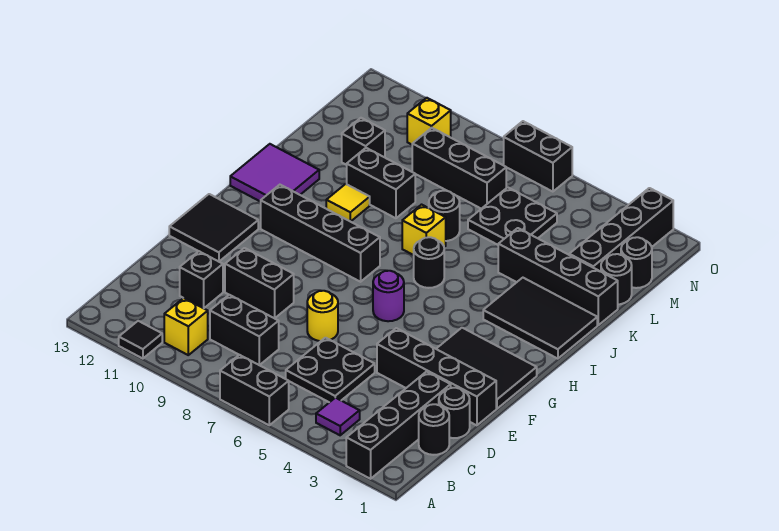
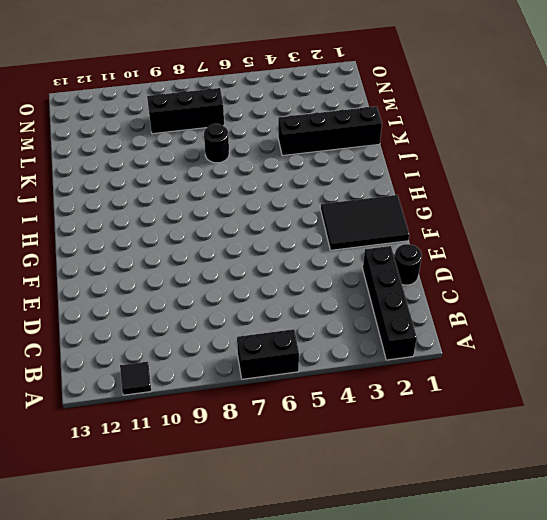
none -> purple 1x1 tile [316,398,360,435]
none -> yellow 1x1 brick [164,298,208,355]
none -> black 1x1 round brick [419,404,449,455]
none -> black 2x2 plate [286,338,375,402]

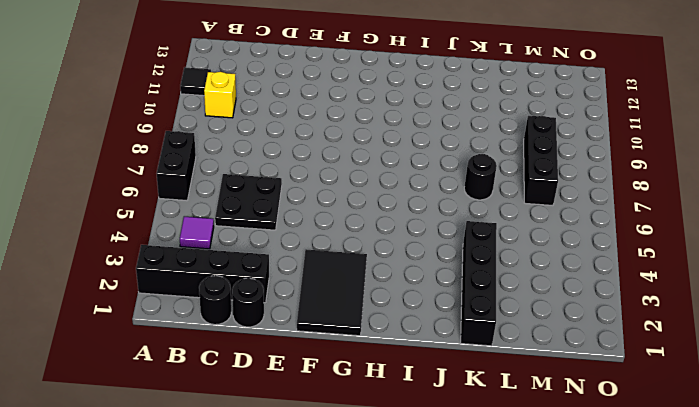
none -> black 1x2 brick [210,295,279,365]
none -> black 1x1 brick [180,251,223,308]
none -> black 1x4 brick [377,328,496,425]
none -> yellow 1x1 round brick [307,291,338,341]

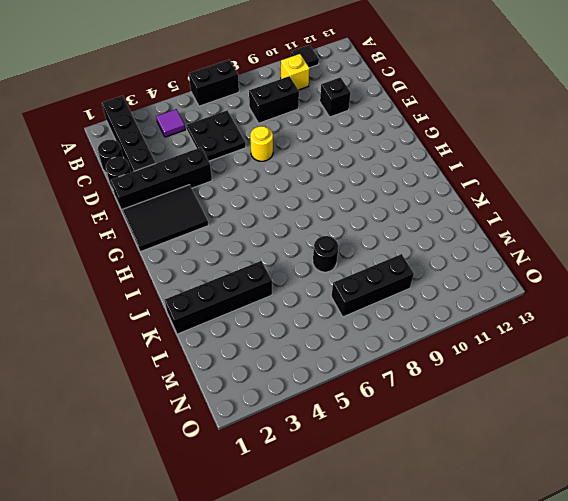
none -> black 1x2 brick [225,248,294,318]
none -> black 2x2 tile [169,194,258,262]
none -> purple 1x1 round brick [373,271,404,321]
none -> black 1x4 brick [261,185,380,282]

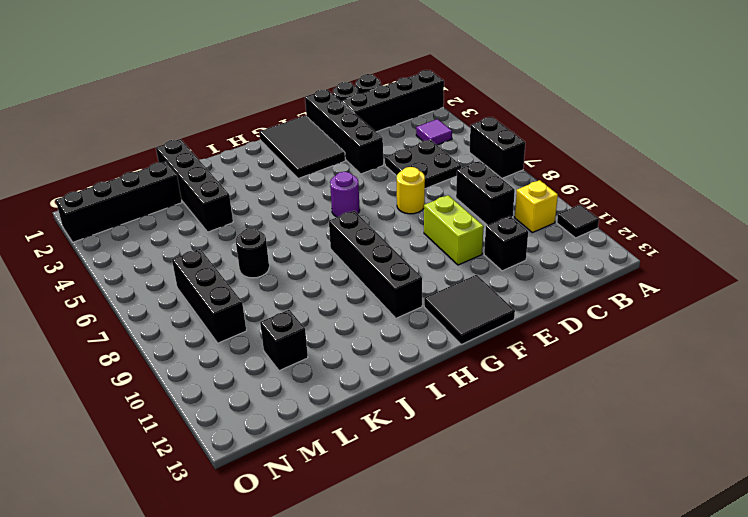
lime 1x2 brick [424,195,484,265] -> black 1x2 brick [225,248,294,318]
none -> black 2x3 tile [483,278,597,359]
none -> black 1x1 round brick [414,237,444,288]
none -> purple 2x2 tile [230,144,319,202]
none -> yellow 1x1 brick [402,205,446,255]

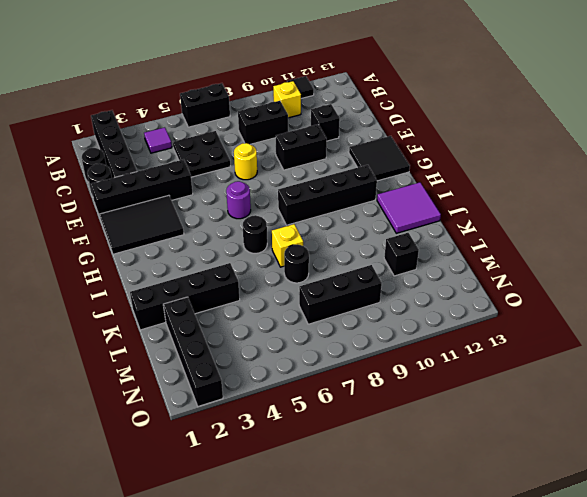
none -> black 2x3 tile [483,278,597,359]
none -> yellow 1x1 tile [326,184,370,222]
none -> black 1x2 brick [347,148,415,218]
none -> black 1x1 round brick [601,254,632,304]

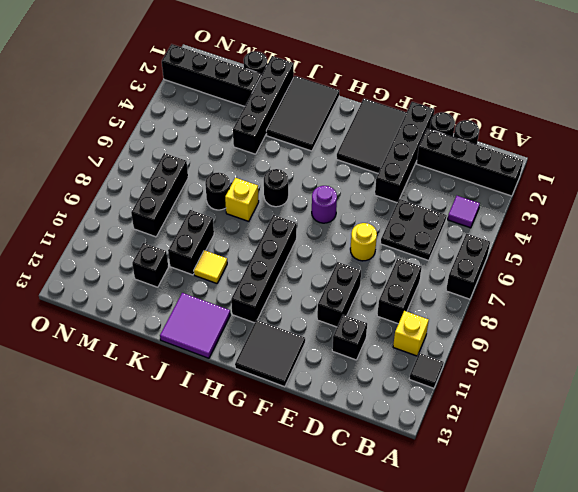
none -> black 2x2 plate [468,187,557,245]
none -> black 1x1 round brick [621,237,652,288]
none -> yellow 1x1 brick [407,98,451,145]
none -> black 1x2 brick [504,121,572,192]

